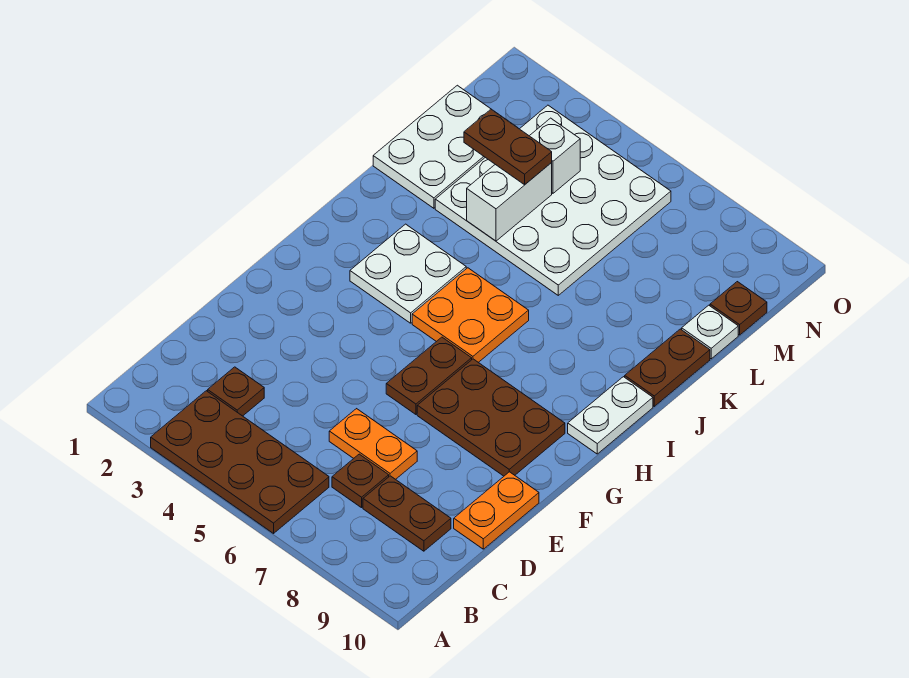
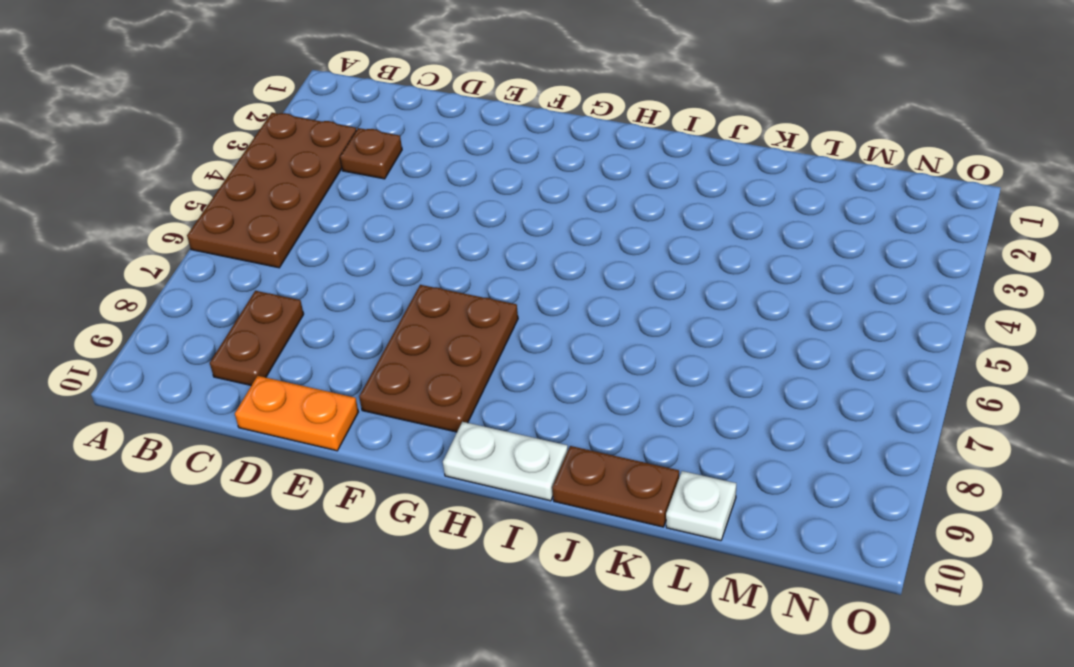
none -> brown 1x1 plate [332,454,389,508]
none -> orange 1x2 plate [329,409,417,479]
none -> brown 1x2 plate [386,337,472,414]

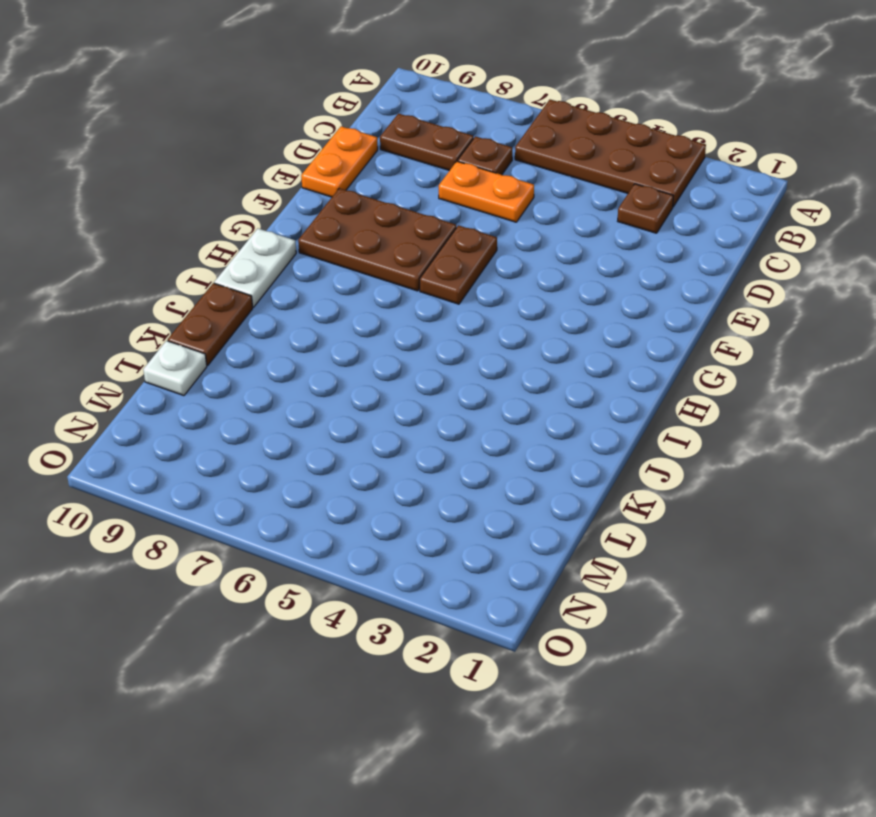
none -> white 2x2 plate [350,224,466,323]
none -> orange 2x2 plate [412,268,529,362]
none -> white 2x3 plate [373,85,515,208]

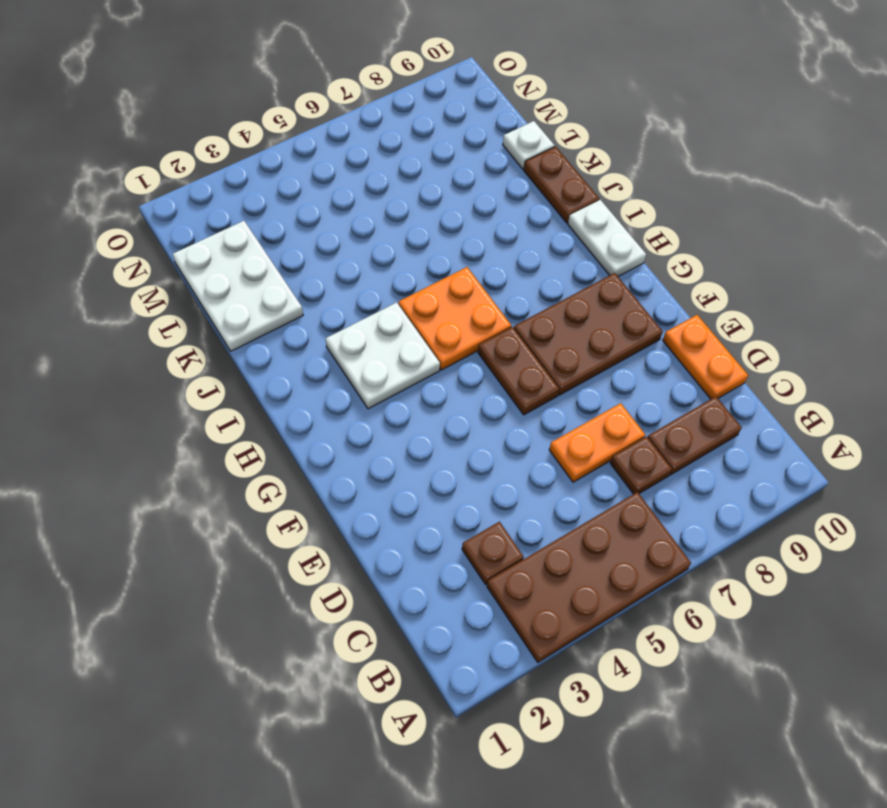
none -> white 4x4 plate [435,105,671,295]
none -> brown 1x1 plate [710,282,767,335]
none -> white 1x2 brick [467,163,552,241]

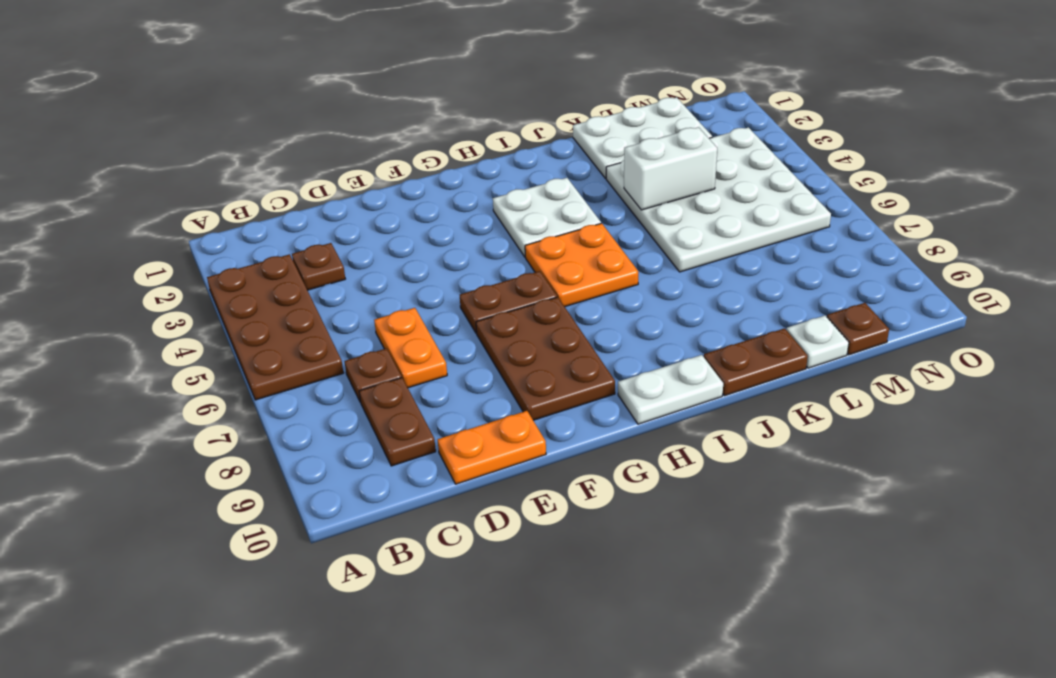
none -> white 1x1 brick [530,118,580,193]
none -> brown 1x2 plate [464,109,552,185]

